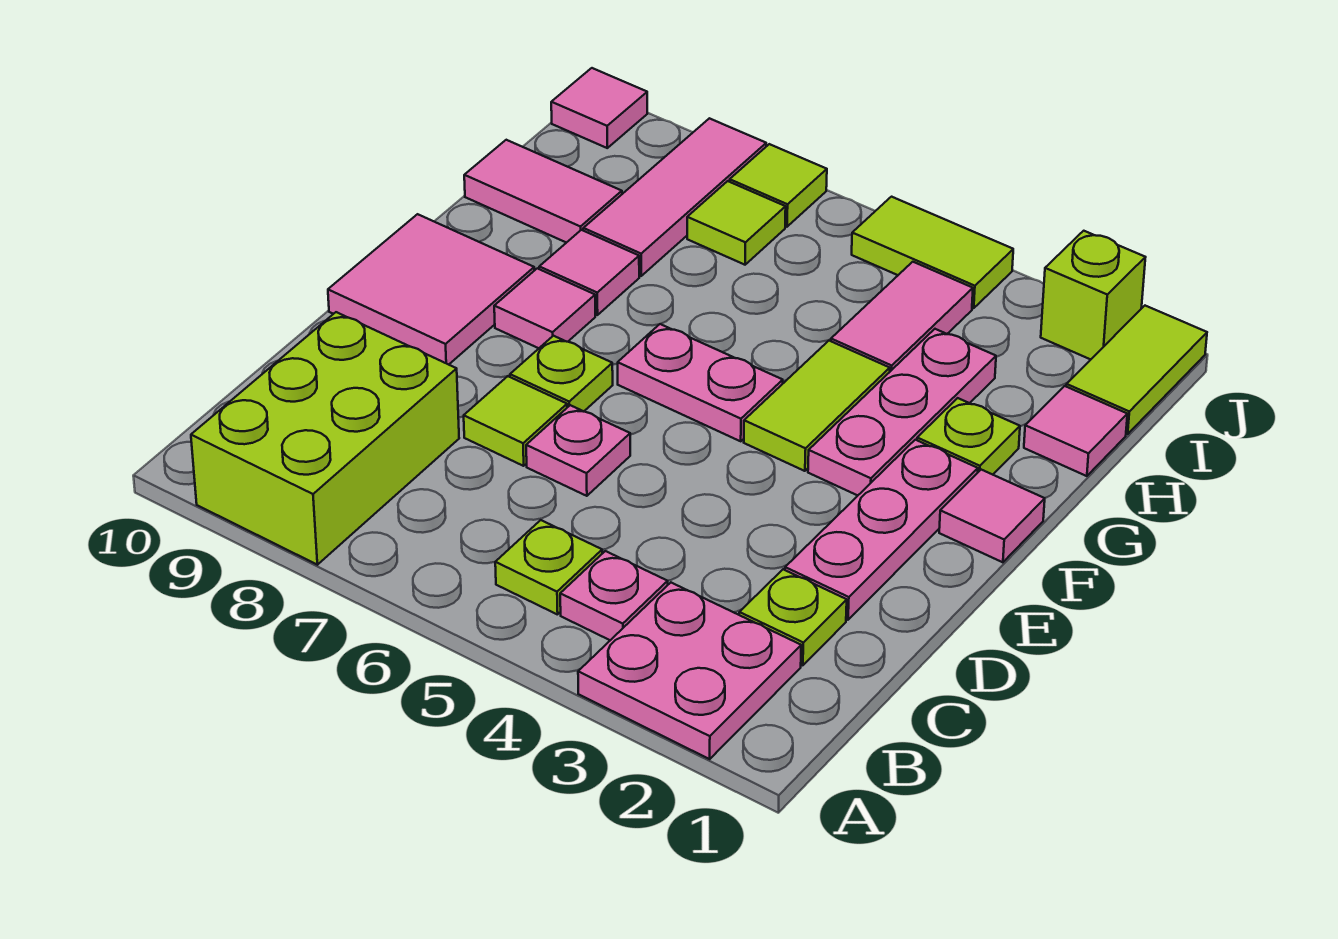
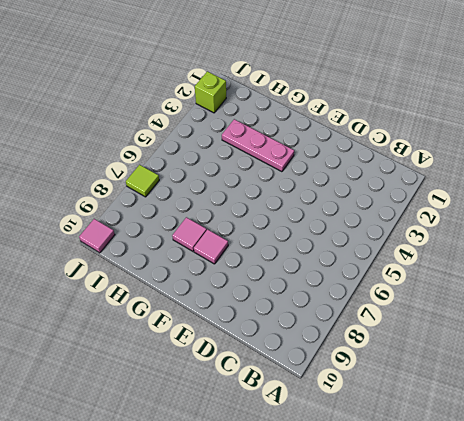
none -> pink 2x2 plate [578,583,801,759]
none -> lime 2x3 brick [191,312,459,565]
none -> pink 1x1 plate [560,551,668,640]

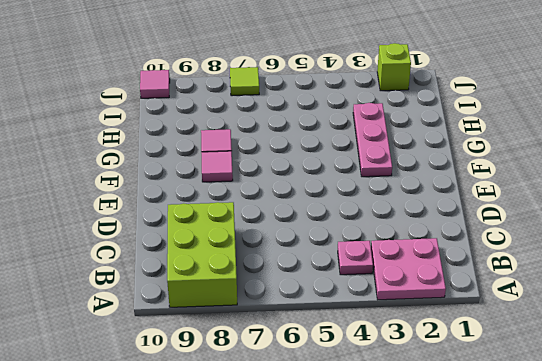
none -> lime 1x1 plate [495,520,602,615]
none -> lime 1x1 plate [739,569,847,665]
none -> pink 1x3 plate [785,440,978,620]

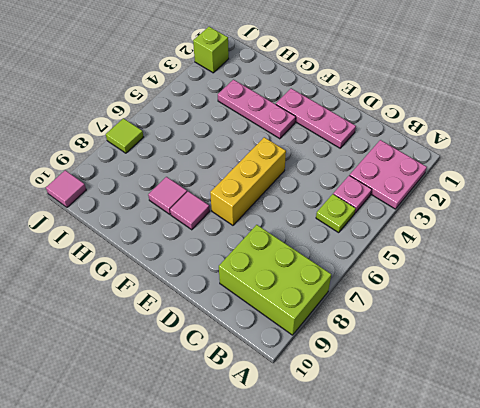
yellow 1x3 brick [210,137,286,225] -> lime 1x1 plate [510,336,613,411]
none -> lime 1x1 plate [739,569,847,665]
none -> pink 1x1 plate [526,405,630,496]
none -> lime 1x1 tile [464,376,567,466]

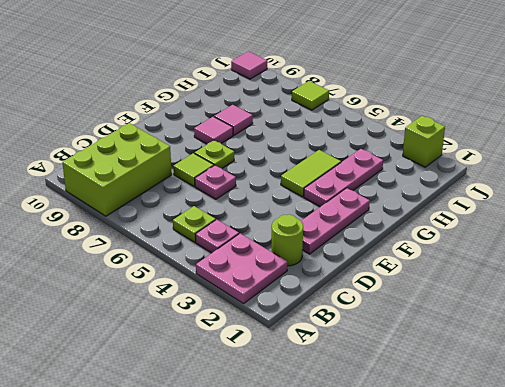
lime 1x1 round brick [271,214,303,266] -> lime 1x1 plate [739,569,847,665]
none -> pink 2x2 tile [328,214,534,365]
none -> pink 1x1 tile [939,470,1045,562]
none -> pink 1x2 plate [618,324,783,441]

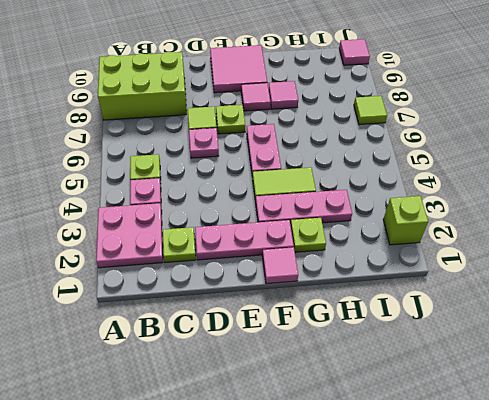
none -> pink 1x1 tile [1024,386,1127,476]
none -> pink 1x2 tile [831,262,973,371]
none -> pink 1x3 tile [583,118,766,276]

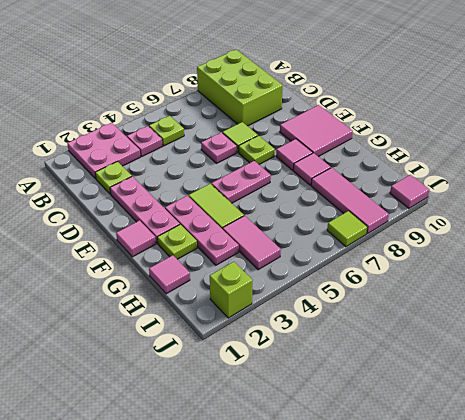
none -> pink 1x2 tile [464,140,622,243]
none -> lime 1x2 tile [1066,306,1207,434]
none -> lime 1x1 tile [687,181,786,265]

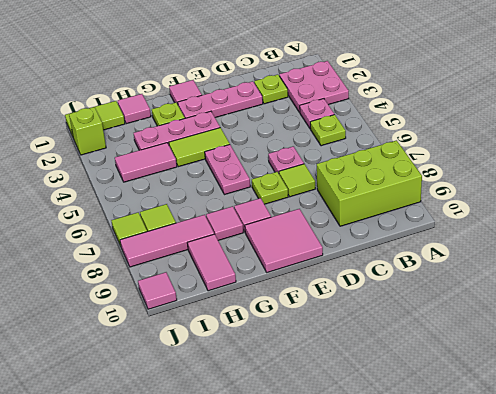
none -> lime 1x2 tile [852,197,1013,308]

